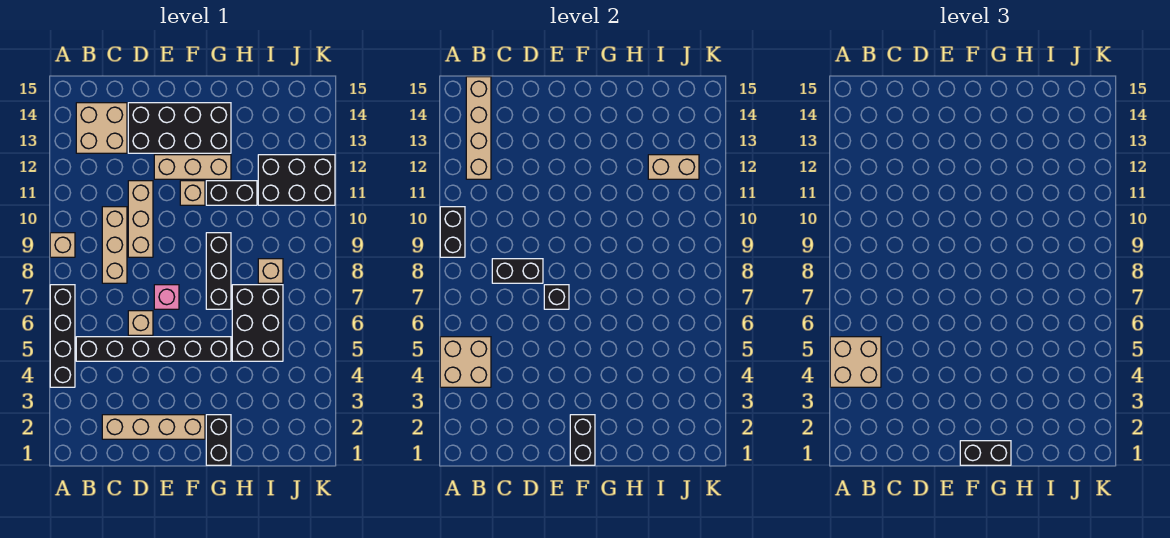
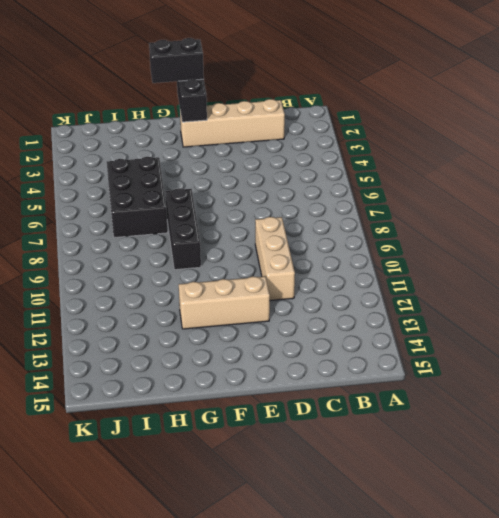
none -> black 1x4 brick [50,285,75,387]
none -> tan 1x1 brick [50,233,75,257]
none -> black 1x6 brick [76,337,231,361]

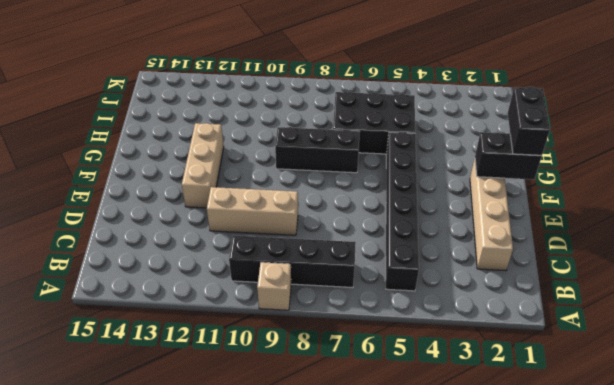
black 1x4 brick [229,235,356,288] -> black 1x4 brick moved to [50,285,75,387]
none -> tan 2x2 brick [76,103,127,153]
none -> tan 1x3 brick [102,207,127,283]
none -> tan 1x1 brick [128,311,153,335]

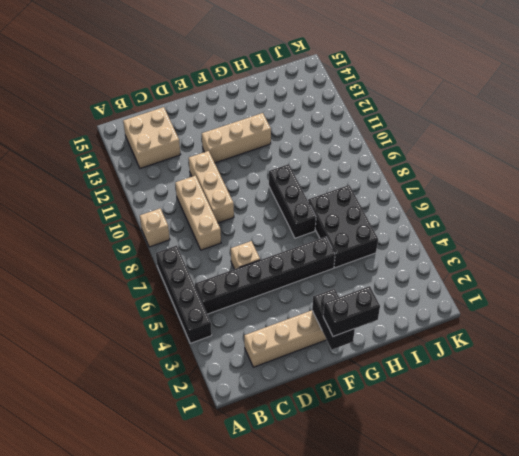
none -> black 2x4 brick [128,103,231,153]
none -> pink 1x1 brick [154,285,179,309]
none -> tan 1x1 brick [180,181,205,205]

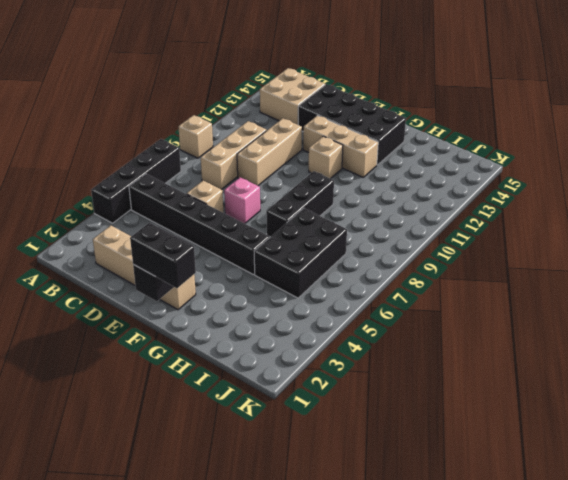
none -> black 1x2 brick [206,415,231,465]
none -> black 1x2 brick [206,181,257,205]
none -> tan 1x1 brick [258,259,283,283]

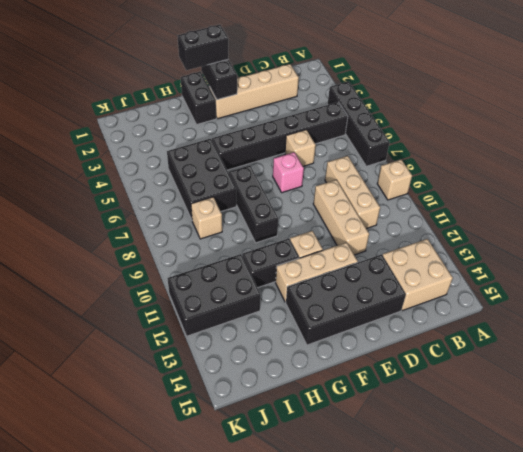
none -> tan 2x2 brick [440,337,491,387]
none -> black 1x2 brick [440,207,465,257]
none -> tan 1x4 brick [466,77,491,179]

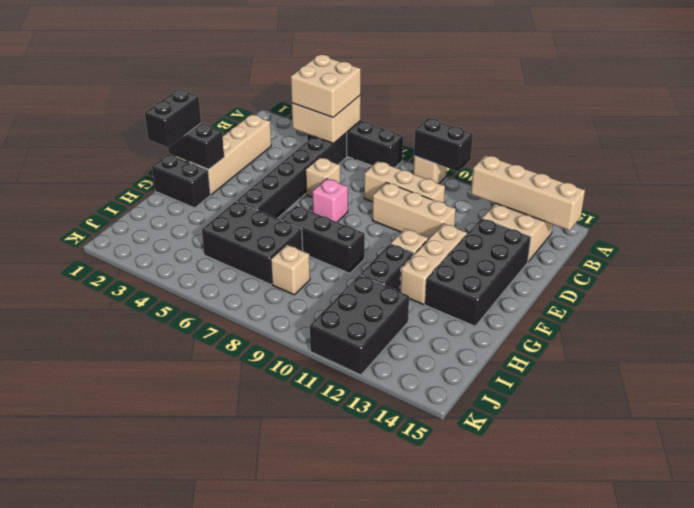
none -> black 1x2 brick [492,259,543,283]
none -> black 1x1 brick [544,285,569,309]
none -> tan 1x2 brick [648,155,699,179]

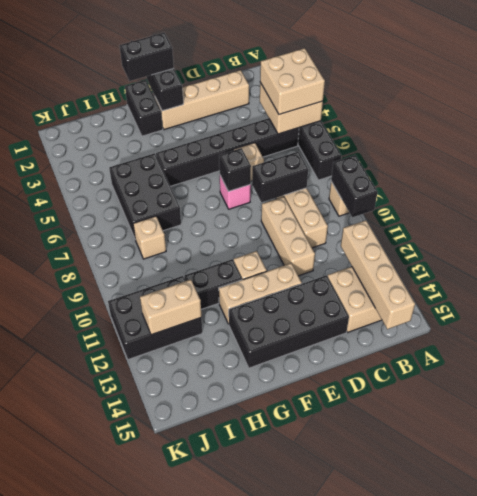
none -> black 1x3 brick [206,233,231,309]

